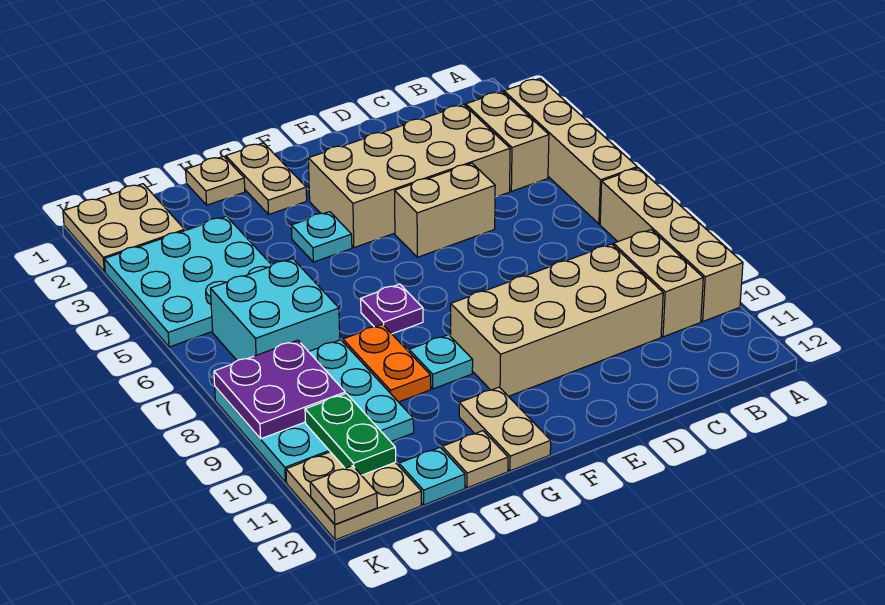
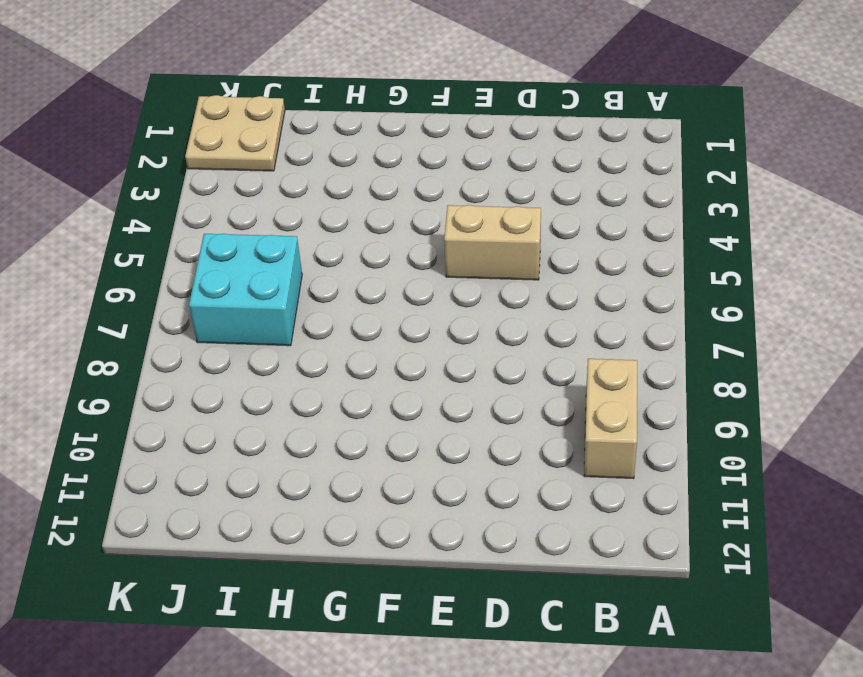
none -> tan 1x4 brick [504,79,637,224]
none -> tan 1x4 brick [600,168,743,321]
none -> tan 1x2 brick [466,92,549,191]

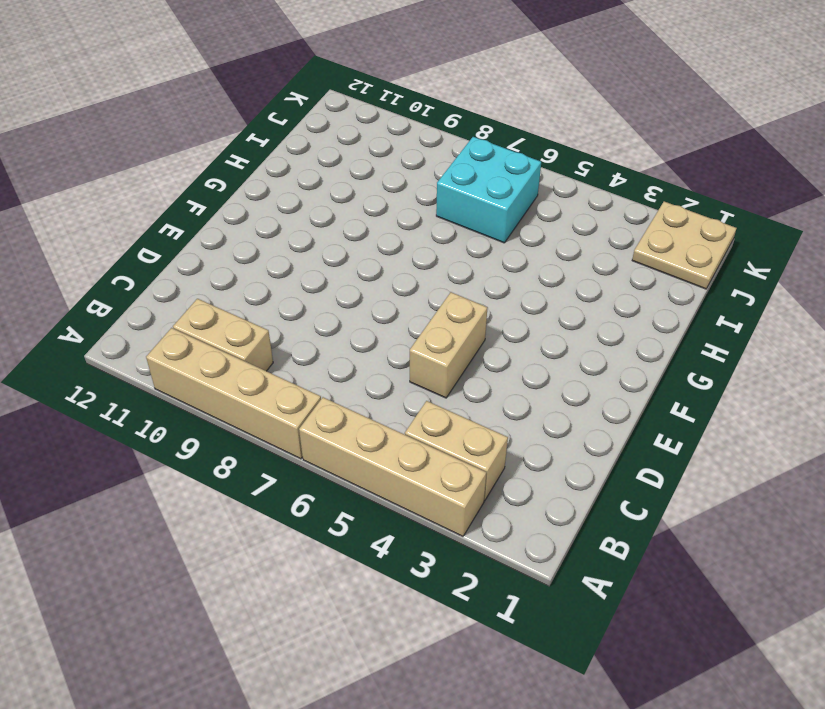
none -> tan 2x4 brick [308,105,510,248]
none -> tan 2x4 brick [451,244,663,396]
none -> tan 1x2 plate [226,143,307,214]

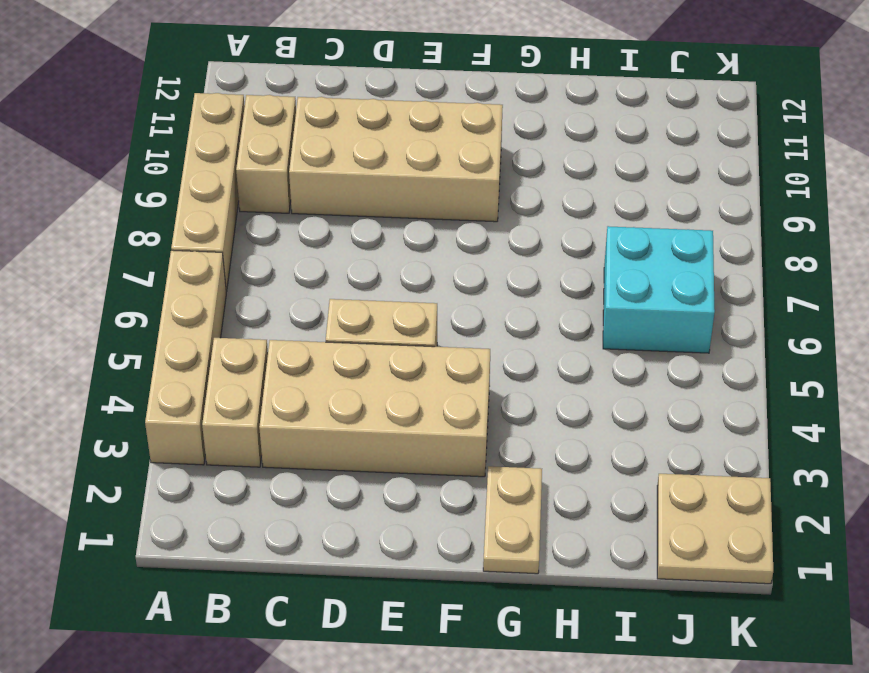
none -> cyan 1x1 plate [291,212,352,262]
none -> purple 1x1 plate [361,284,423,334]
none -> cyan 1x1 plate [409,335,473,389]

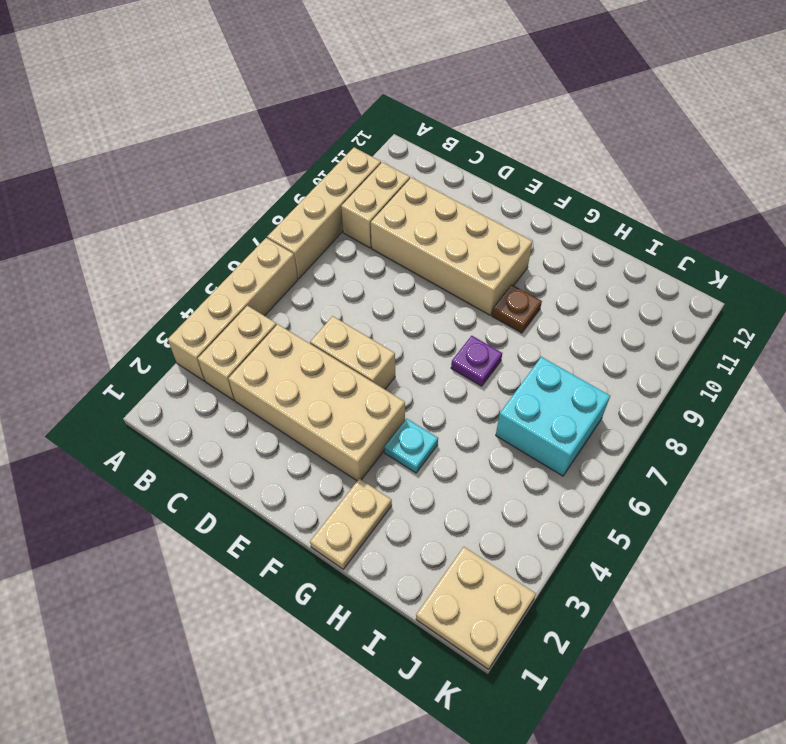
brown 1x1 plate [492,285,542,333] -> cyan 1x1 plate [409,335,473,389]
none -> tan 1x2 plate [459,387,551,471]
none -> tan 1x1 plate [186,156,245,205]
none -> orange 1x2 plate [343,324,431,402]

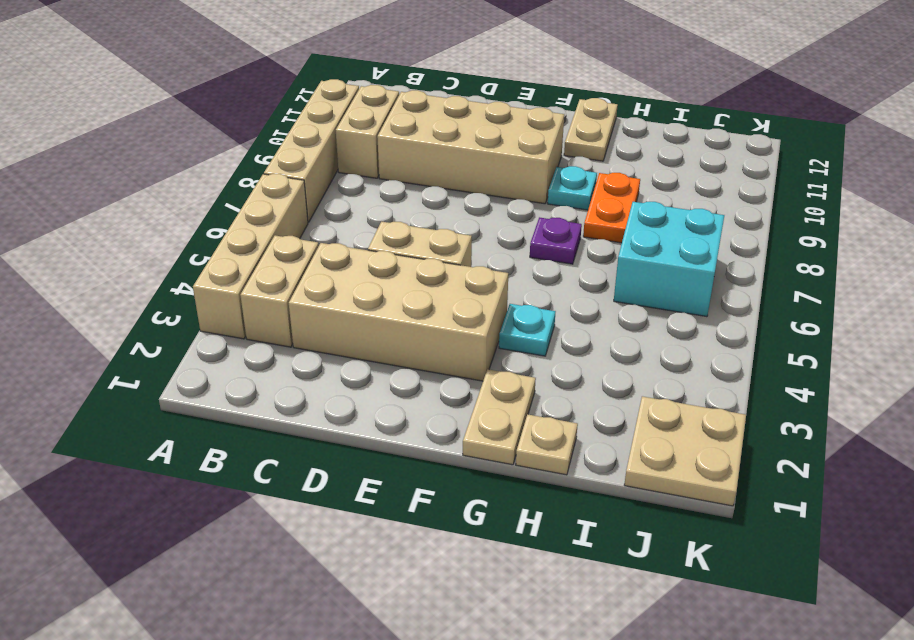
none -> tan 1x1 plate [442,431,508,488]
none -> cyan 3x3 plate [104,216,271,347]
none -> cyan 3x3 plate [215,340,414,482]

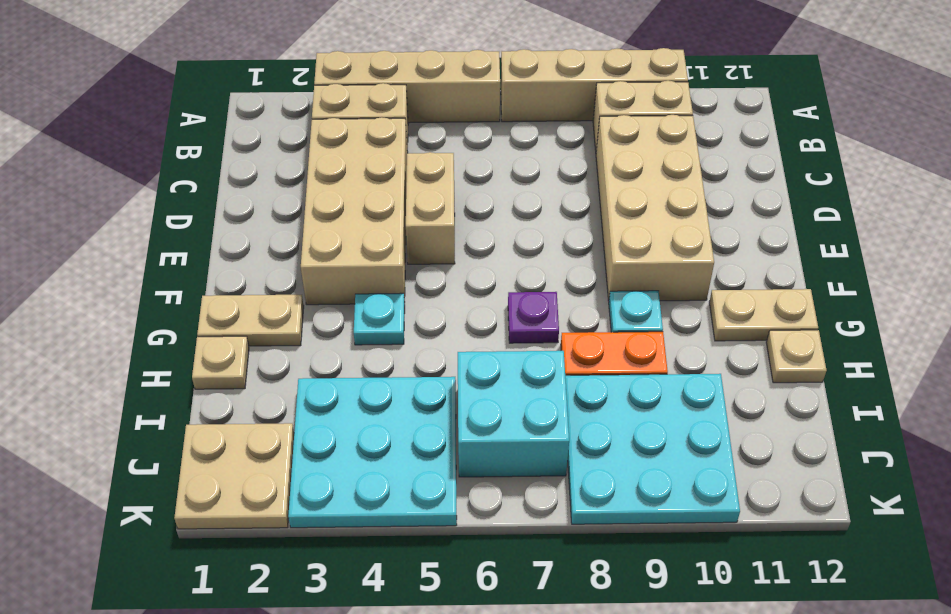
none -> cyan 1x1 plate [399,447,465,505]
none -> tan 2x2 plate [286,452,421,540]
none -> purple 2x2 plate [214,340,345,439]

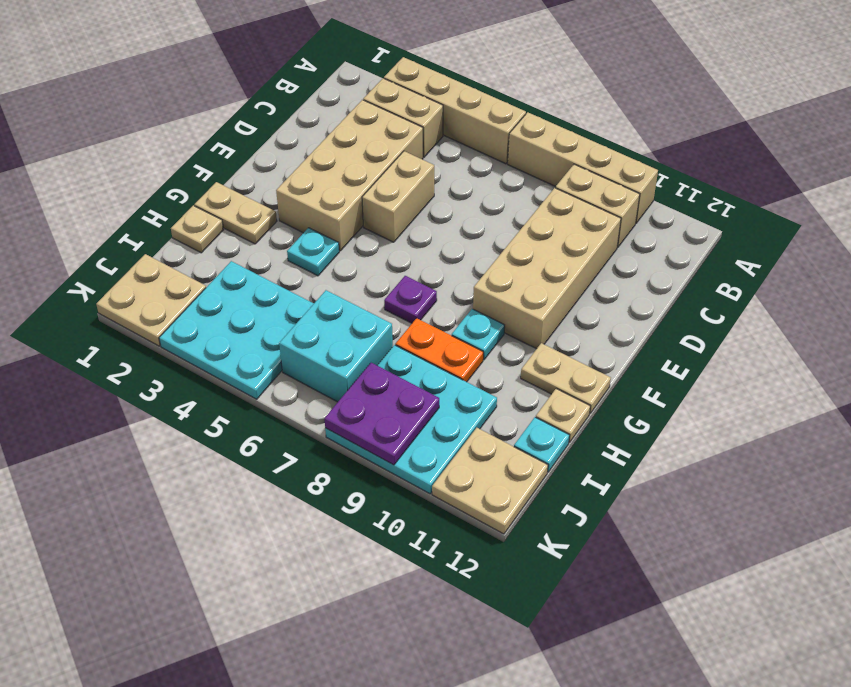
none -> green 1x2 plate [305,393,396,475]
none -> tan 1x1 plate [310,466,377,524]

